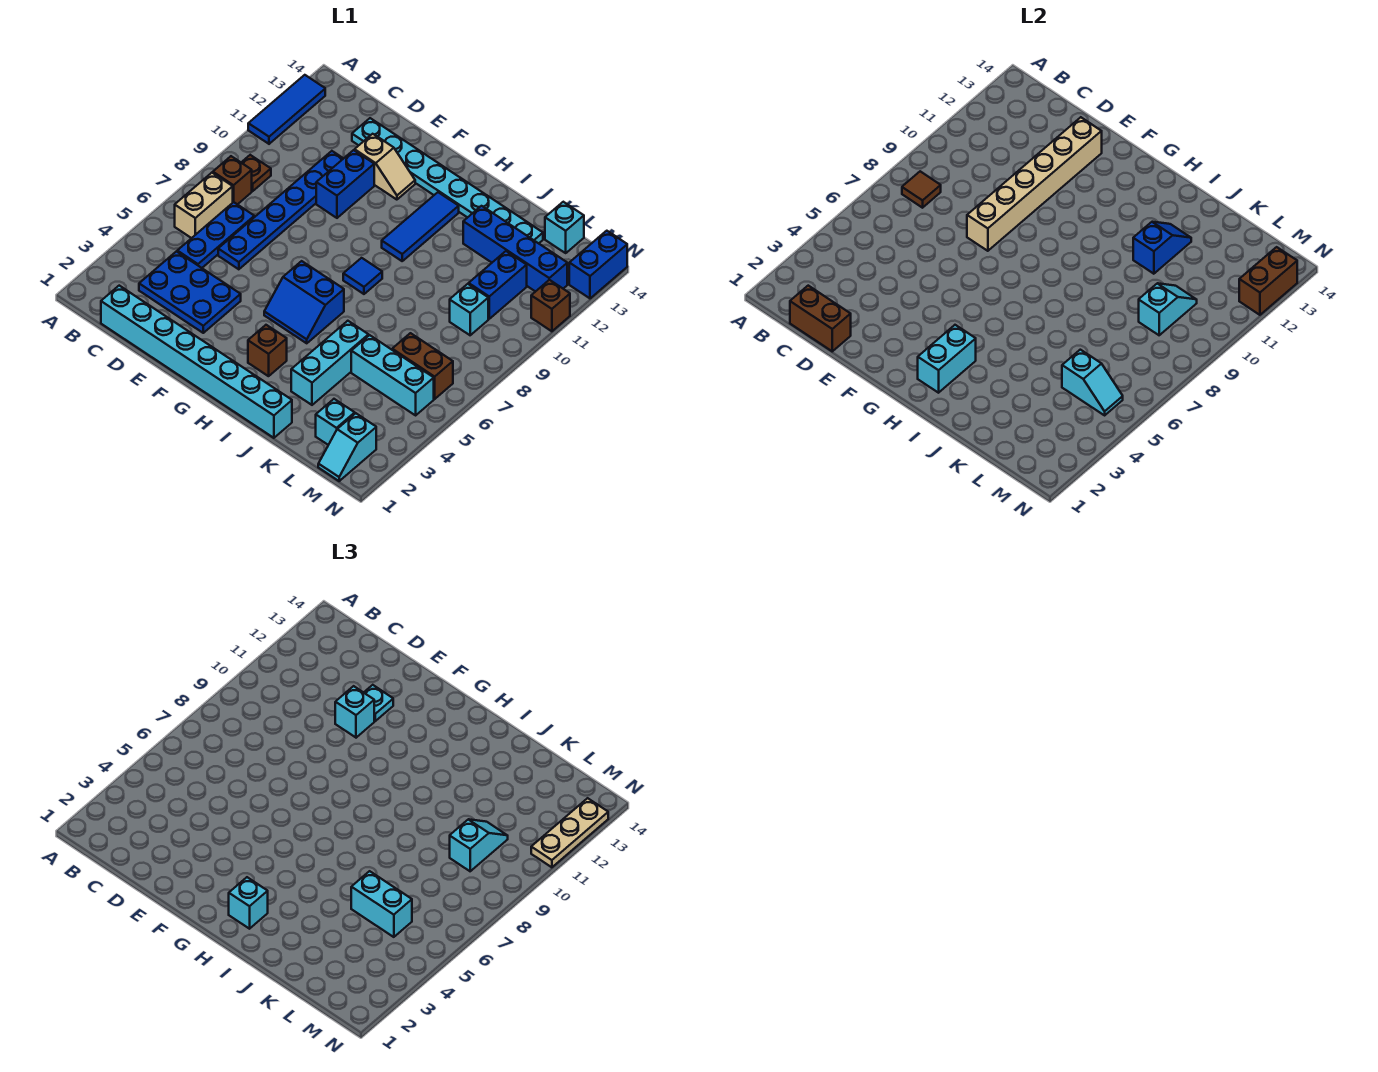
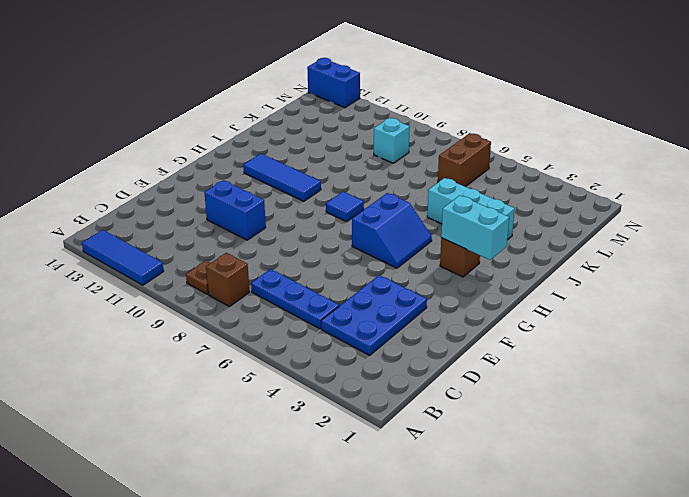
none -> tan 1x2 brick [175,173,233,238]
none -> cyan 1x8 brick [101,286,292,438]
none -> blue 1x6 plate [218,151,344,269]
none -> cyan 1x8 plate [352,118,543,243]

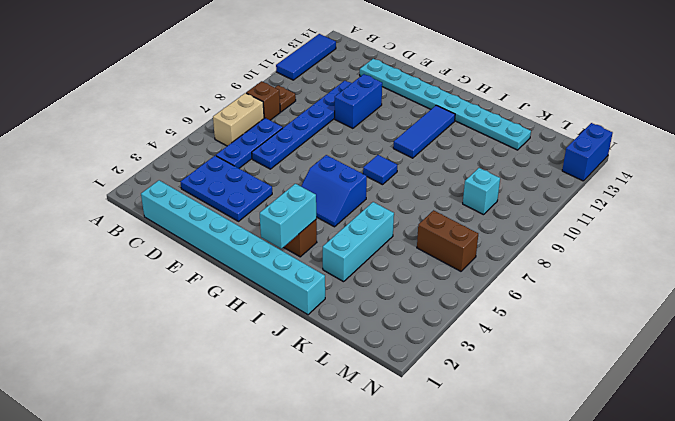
none -> tan 1x2 slope [355,134,415,200]
none -> blue 1x4 brick [463,206,567,292]
none -> cyan 1x3 brick [351,335,434,415]
none -> cyan 1x1 brick [316,399,355,445]

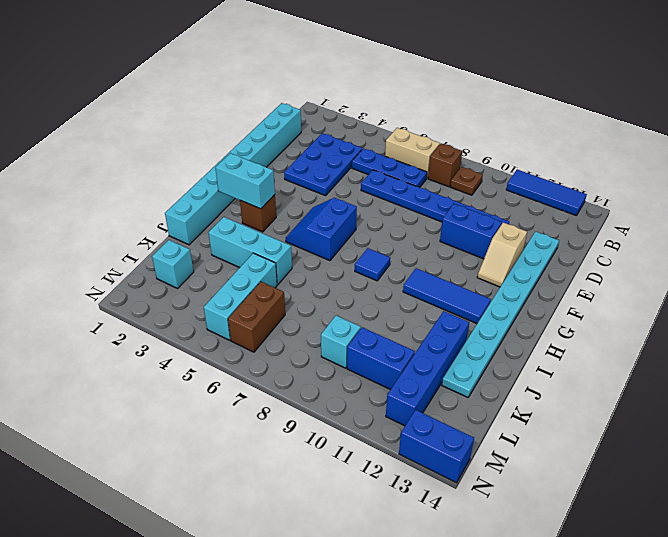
none -> cyan 1x1 brick [545,202,584,253]
none -> cyan 1x2 slope [318,413,376,481]
none -> brown 1x1 brick [531,280,570,331]
none -> brown 1x1 tile [902,171,941,208]

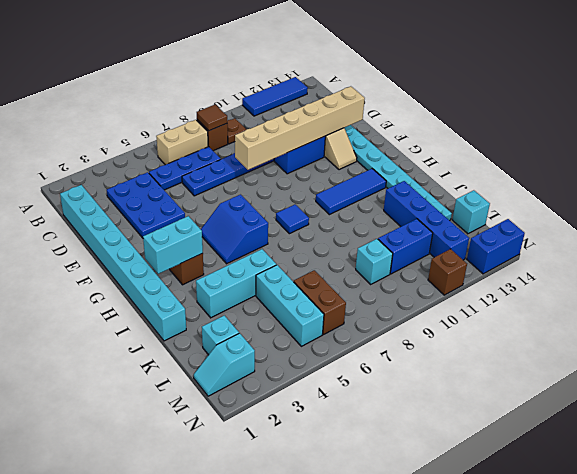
none -> brown 1x2 brick [790,286,851,351]
none -> blue 1x2 slope [1133,222,1191,274]
none -> cyan 1x2 slope [1062,350,1123,415]
none -> cyan 1x2 slope [1139,283,1197,335]

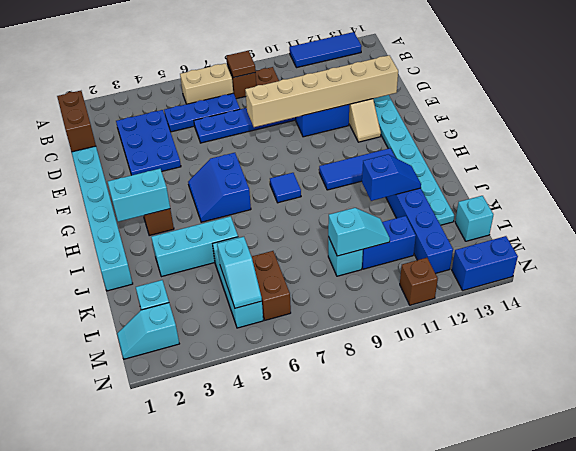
none -> brown 1x2 brick [1239,247,1297,315]
none -> cyan 1x1 brick [335,686,374,738]
none -> cyan 1x1 plate [364,685,393,721]
none -> cyan 1x1 brick [229,877,268,929]

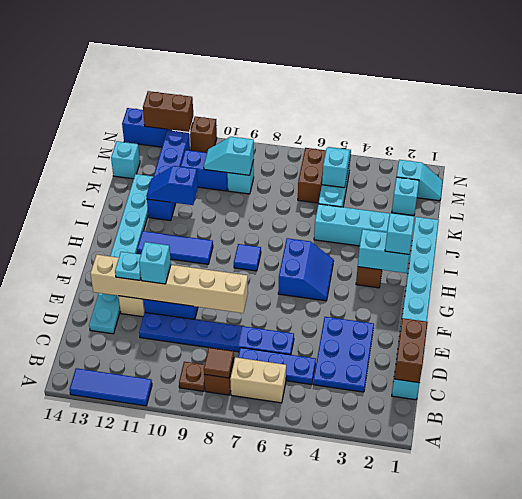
none -> cyan 1x2 brick [351,871,412,937]
none -> cyan 1x2 slope [450,819,508,871]
none -> tan 1x3 plate [531,798,608,867]

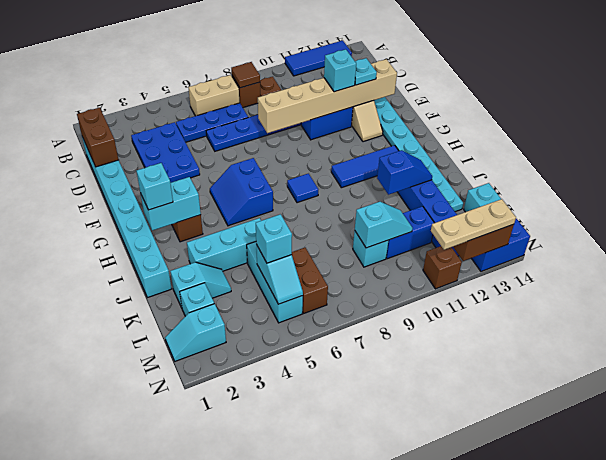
cyan 1x2 slope [170,262,231,308] -> cyan 1x2 slope moved to [450,819,508,871]
cyan 1x1 brick [256,214,292,263] -> cyan 1x2 brick [351,871,412,937]

